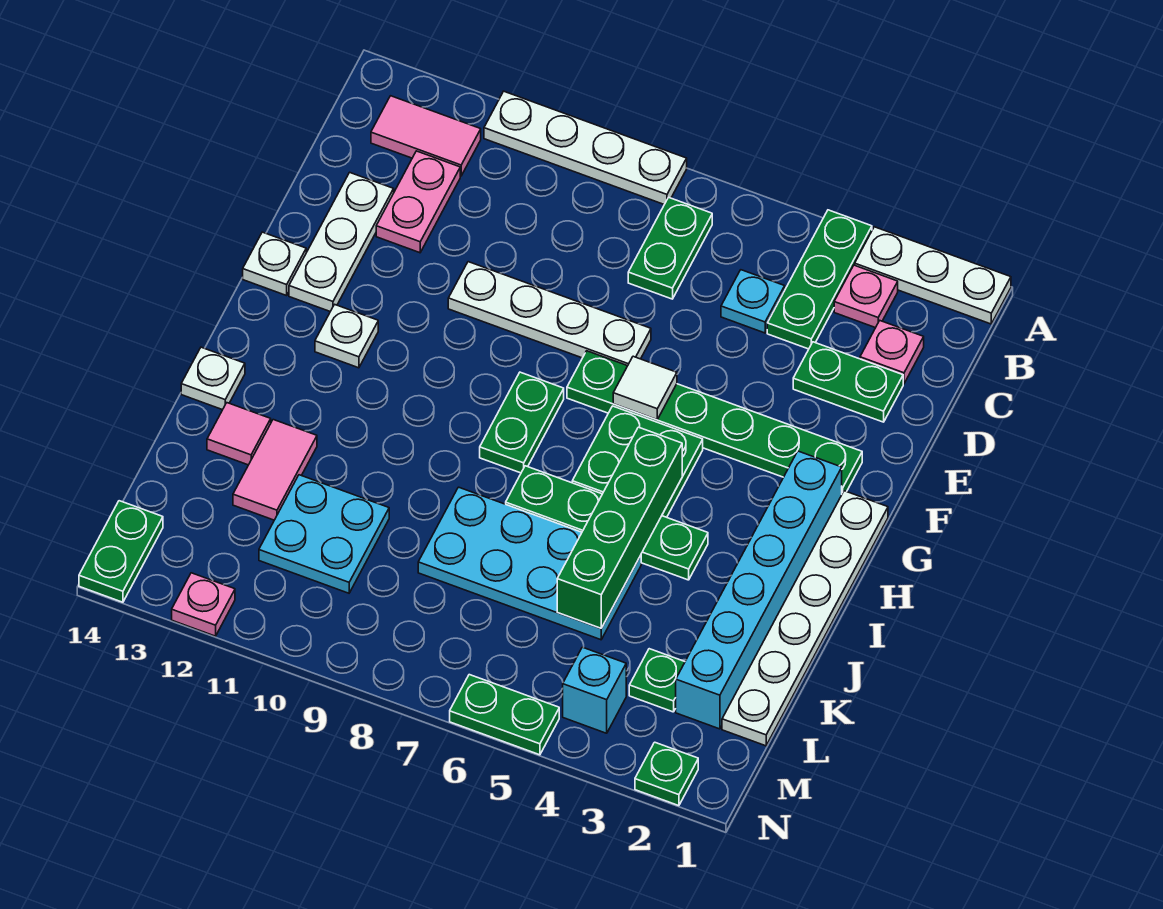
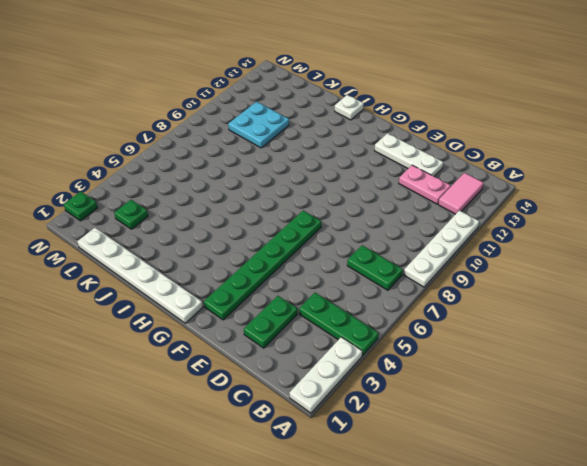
none -> pink 1x1 plate [834,265,898,328]
none -> pink 1x1 plate [860,321,924,384]
none -> cyan 1x1 plate [721,270,785,333]
none -> white 1x4 plate [448,262,651,366]

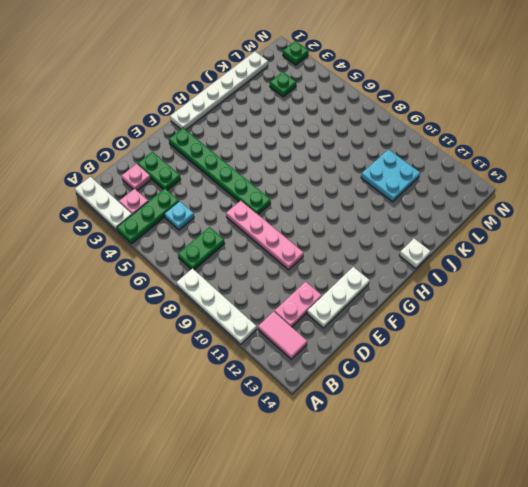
pink 1x4 plate [226,201,304,270] -> white 1x4 plate [448,262,651,366]
none -> white 1x1 plate [243,232,306,296]
none -> cyan 1x6 brick [676,451,842,729]
none -> green 2x2 plate [572,406,703,517]
none -> green 1x2 plate [480,372,564,473]

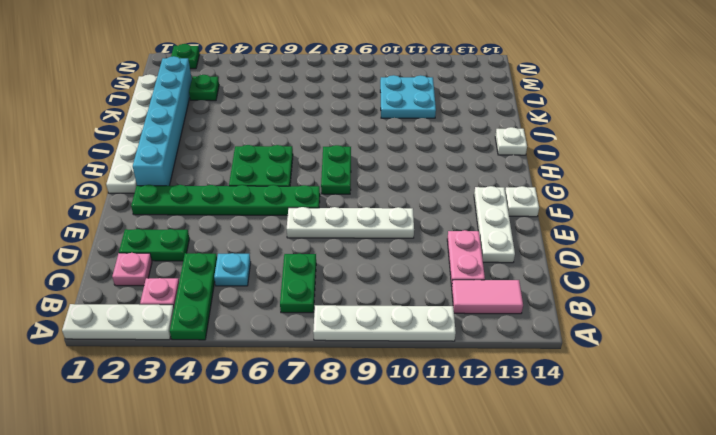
none -> white 1x1 plate [315,304,378,368]
none -> green 1x4 plate [506,466,708,580]
none -> cyan 2x4 plate [418,487,641,640]
none -> pink 1x2 tile [233,420,317,520]

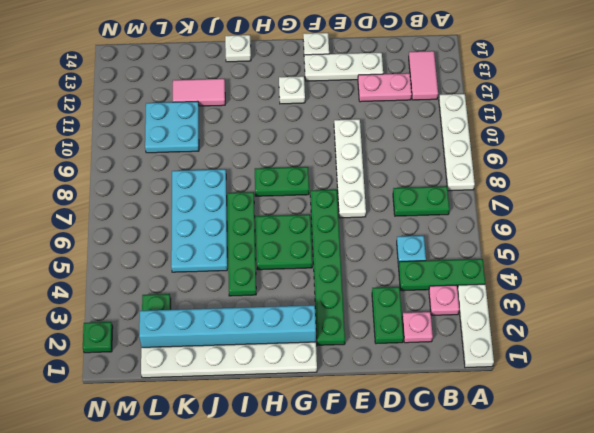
none -> pink 1x1 tile [207,403,271,465]
none -> cyan 1x1 brick [563,647,626,733]
none -> green 1x2 plate [79,501,163,602]
none -> green 1x2 plate [450,675,559,755]

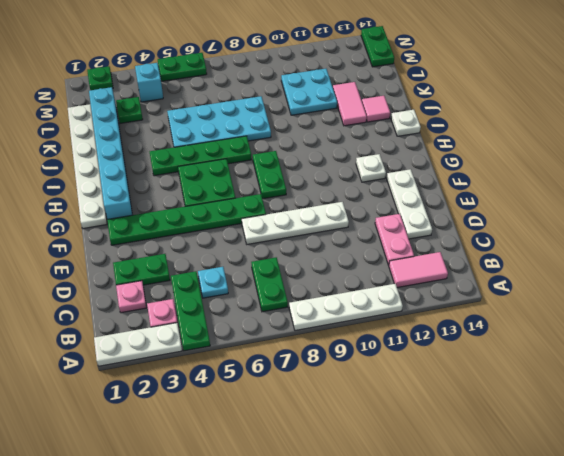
none -> white 1x1 plate [243,232,306,296]
none -> pink 1x1 plate [172,573,235,636]
none -> white 1x1 tile [613,356,677,420]
none -> green 1x4 brick [557,427,682,628]

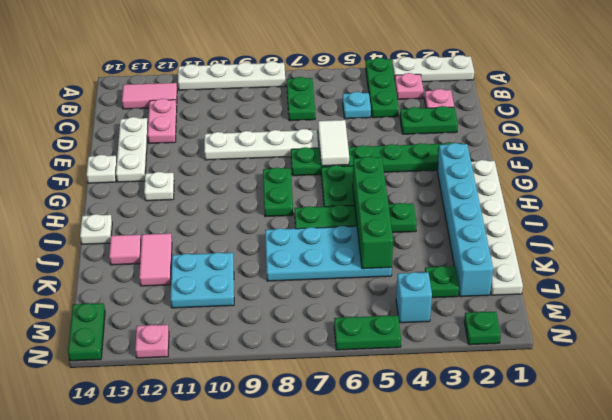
white 1x2 tile [318,120,349,166] -> white 1x1 tile [613,356,677,420]

